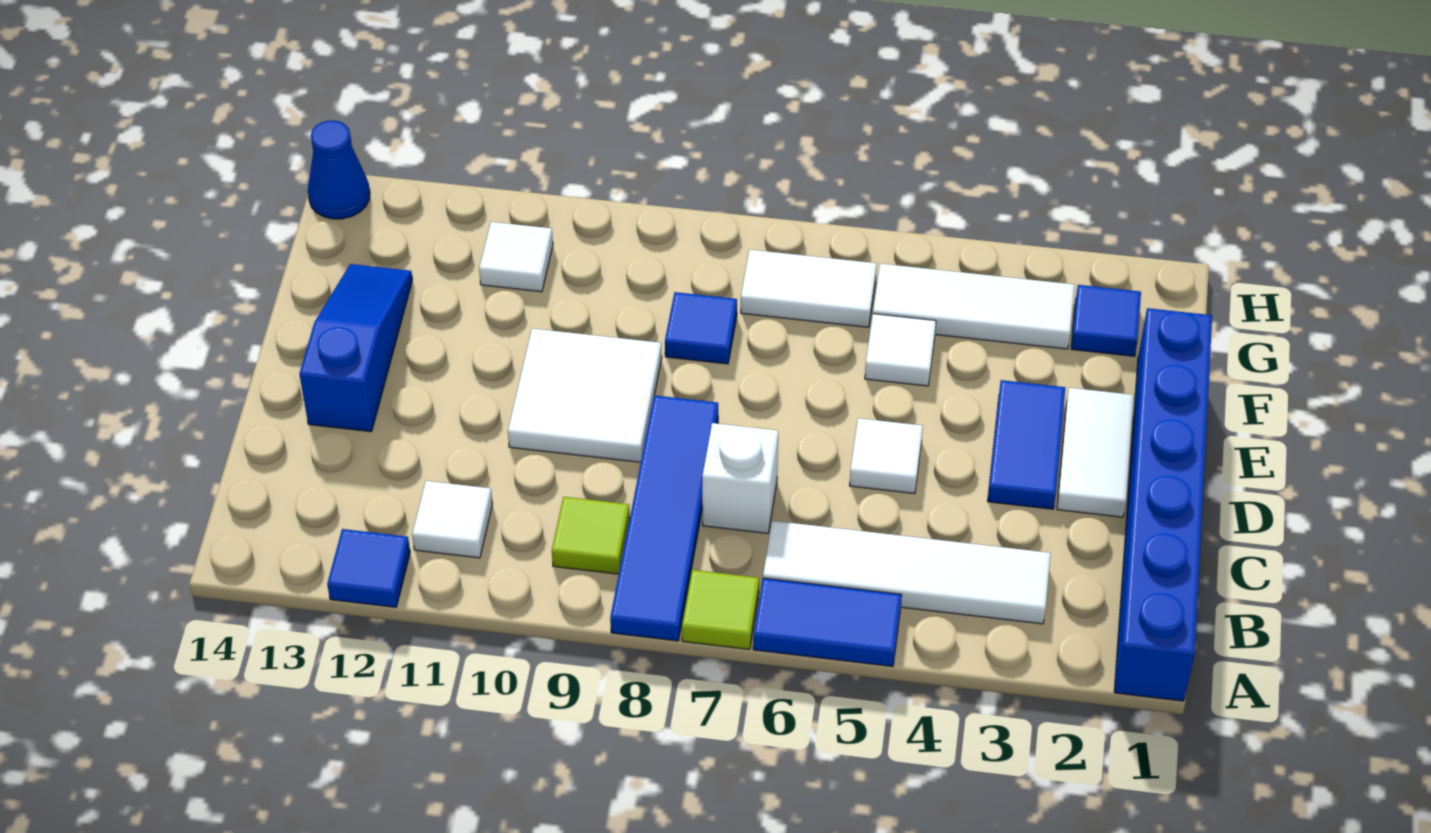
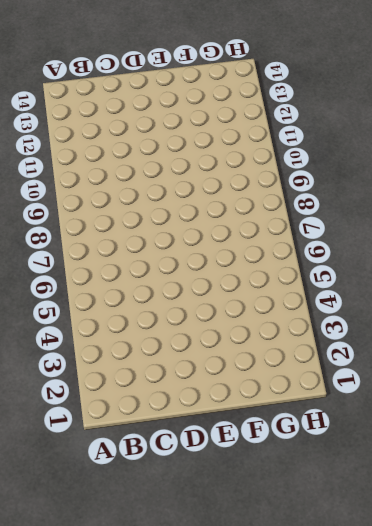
none -> blue 1x6 brick [1114,308,1212,701]
none -> blue 1x2 tile [753,578,902,667]
none -> lime 1x1 tile [682,570,759,649]

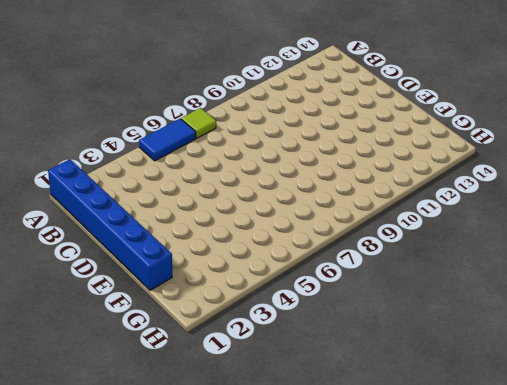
none -> blue 1x4 tile [610,395,718,641]
none -> blue 1x1 tile [327,529,410,607]
none -> white 1x4 tile [763,521,1051,624]

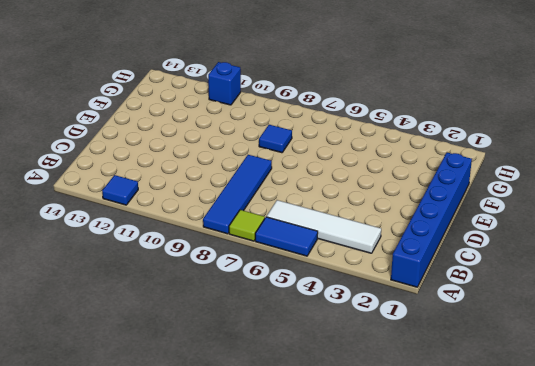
blue 1x1 brick [208,62,241,105] -> none
none -> lime 1x1 tile [552,497,630,574]
none -> white 1x1 tile [412,481,493,558]
none -> white 1x1 brick [702,423,778,533]

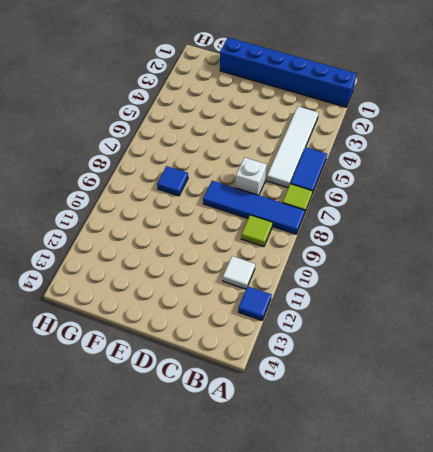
none -> white 1x2 tile [1057,388,1134,517]
none -> blue 1x2 tile [988,380,1065,509]
none -> white 1x1 tile [849,418,923,494]

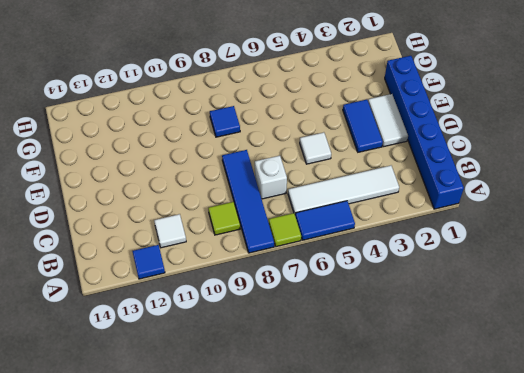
none -> white 2x2 tile [508,328,662,462]
none -> blue 1x3 slope [299,264,412,432]
none -> white 1x1 tile [865,314,936,386]

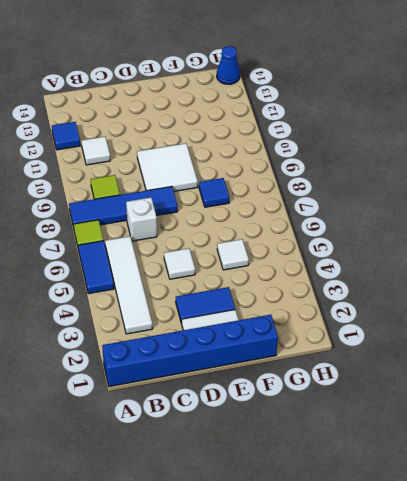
none -> blue 1x3 slope [299,264,412,432]
none -> blue 1x1 tile [1071,285,1141,356]
none -> white 1x3 tile [873,264,1075,349]

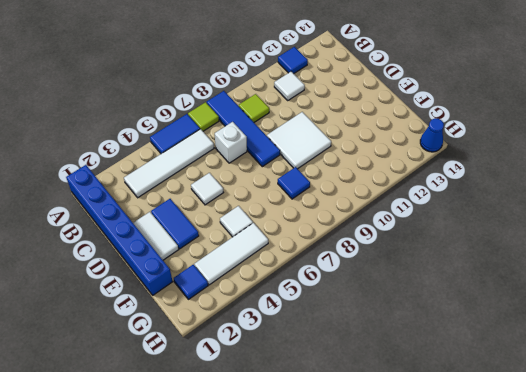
none -> blue 1x3 slope [299,264,412,432]
none -> white 1x2 tile [741,250,877,327]
none -> white 1x1 tile [479,222,553,292]

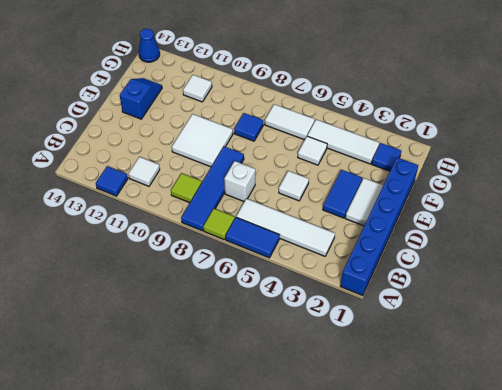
blue 1x2 slope [120,78,162,119] -> blue 1x3 slope [299,264,412,432]

